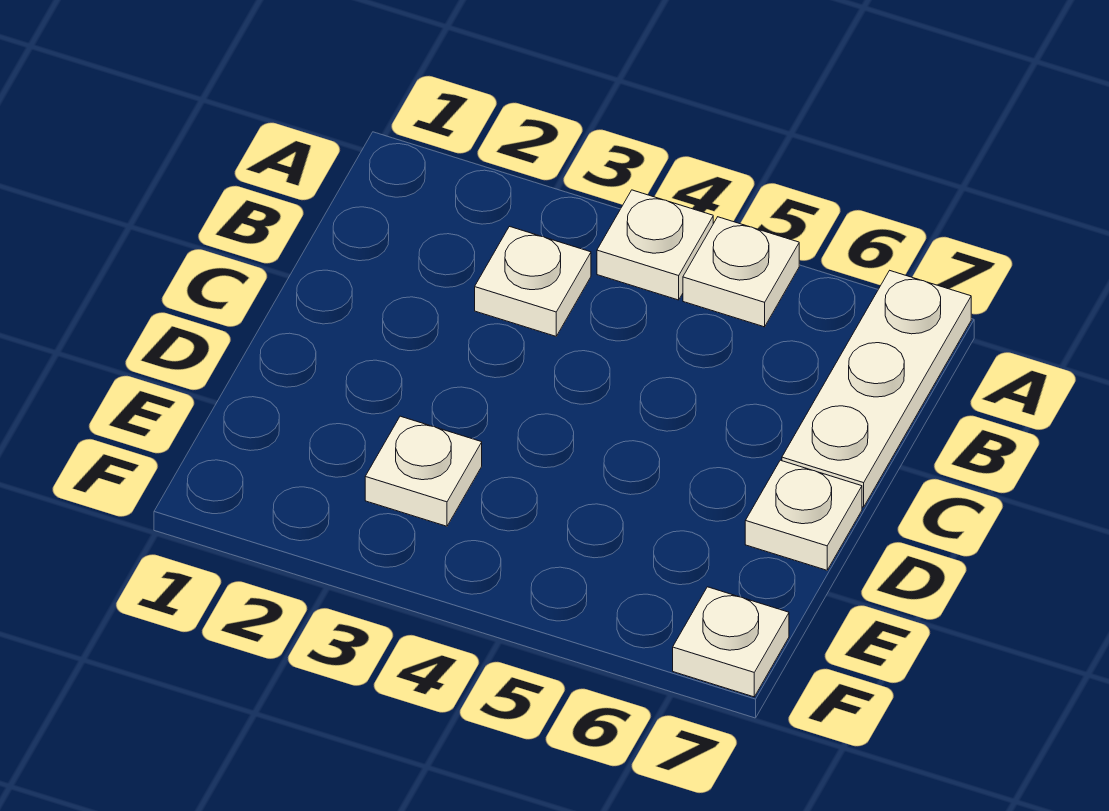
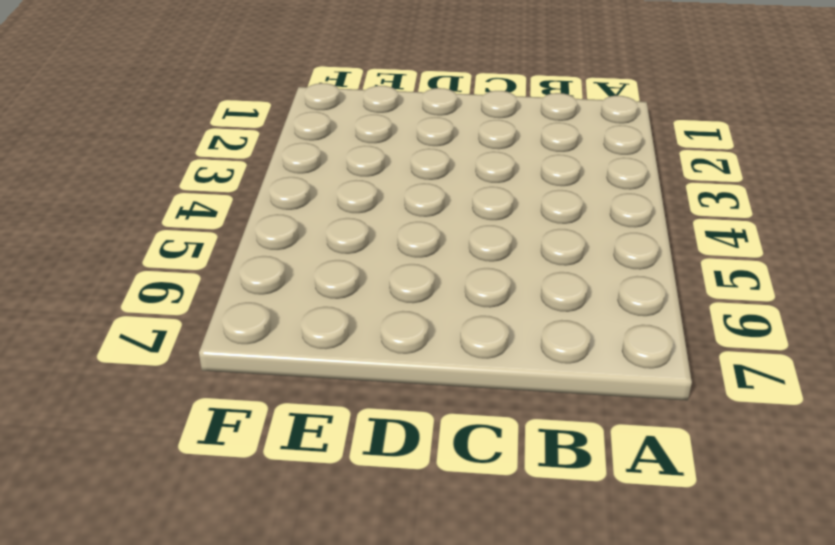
none -> white 1x1 plate [597,190,713,300]
none -> white 1x1 plate [683,217,799,327]

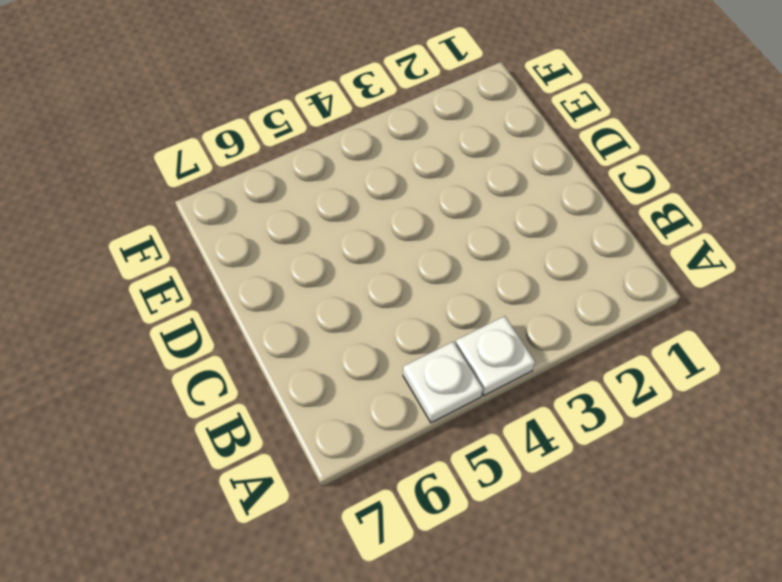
none -> white 1x3 plate [782,271,971,507]
none -> white 1x1 plate [475,227,591,336]

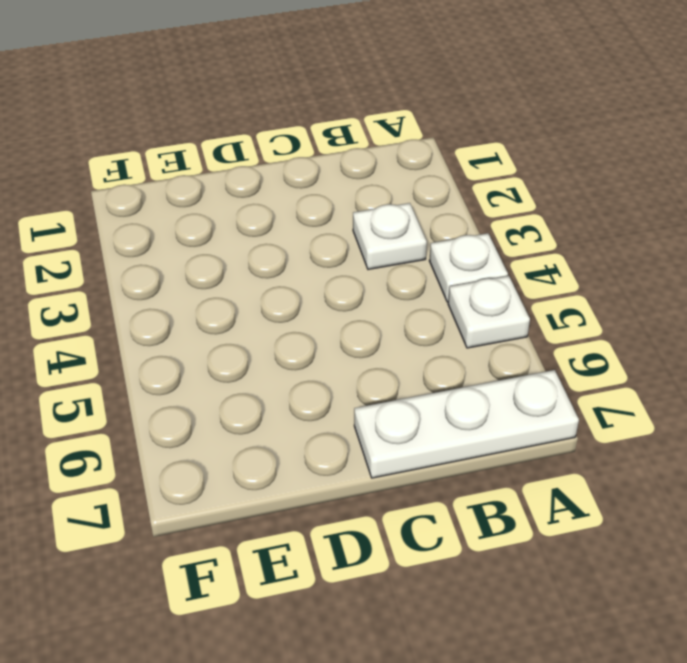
none -> white 1x1 plate [745,460,862,570]
none -> white 1x1 plate [365,416,482,526]

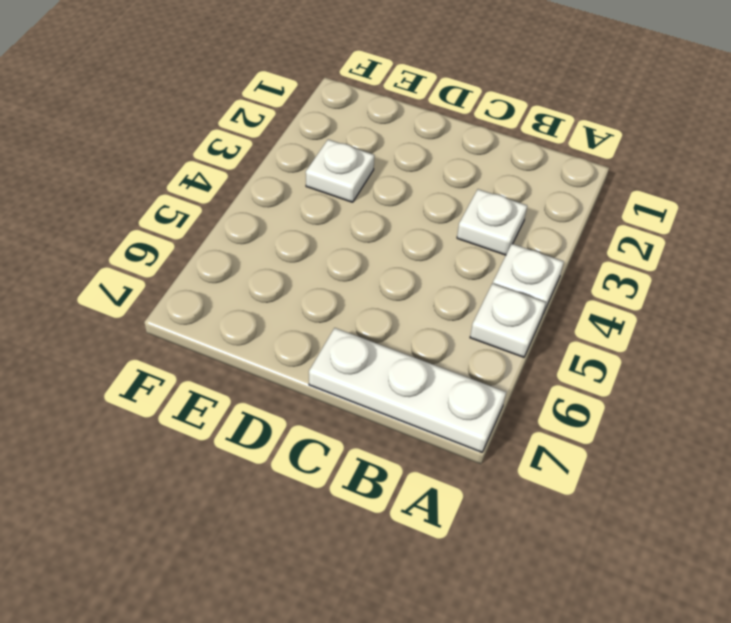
none -> white 1x1 plate [745,460,862,570]
none -> white 1x1 plate [673,587,789,697]

